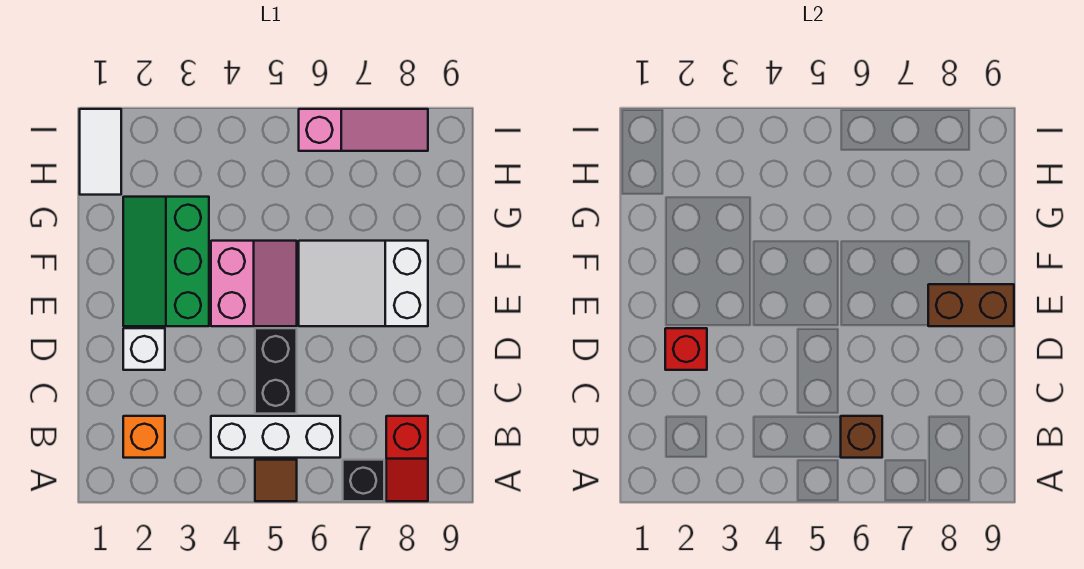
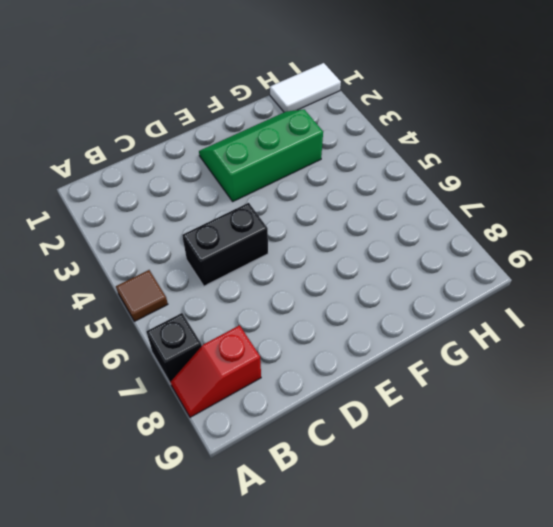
none -> orange 1x1 brick [123,416,165,458]
none -> white 1x3 brick [211,416,340,458]
none -> white 1x1 brick [123,328,165,370]

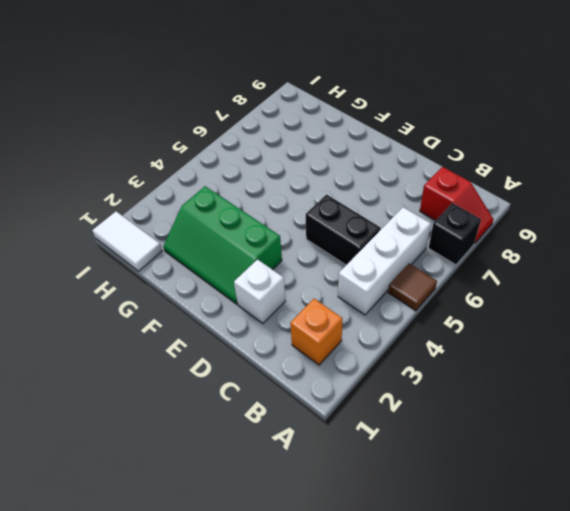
none -> pink 2x2 slope [211,241,297,326]
none -> white 2x3 slope [299,241,428,326]
none -> pink 1x3 slope [299,109,428,151]

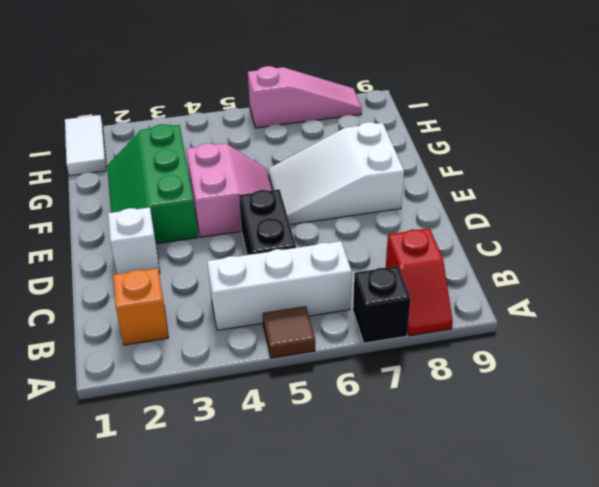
none -> brown 1x1 brick [841,416,882,458]
none -> red 1x1 brick [665,328,707,370]
none -> brown 1x2 brick [928,284,1014,326]

